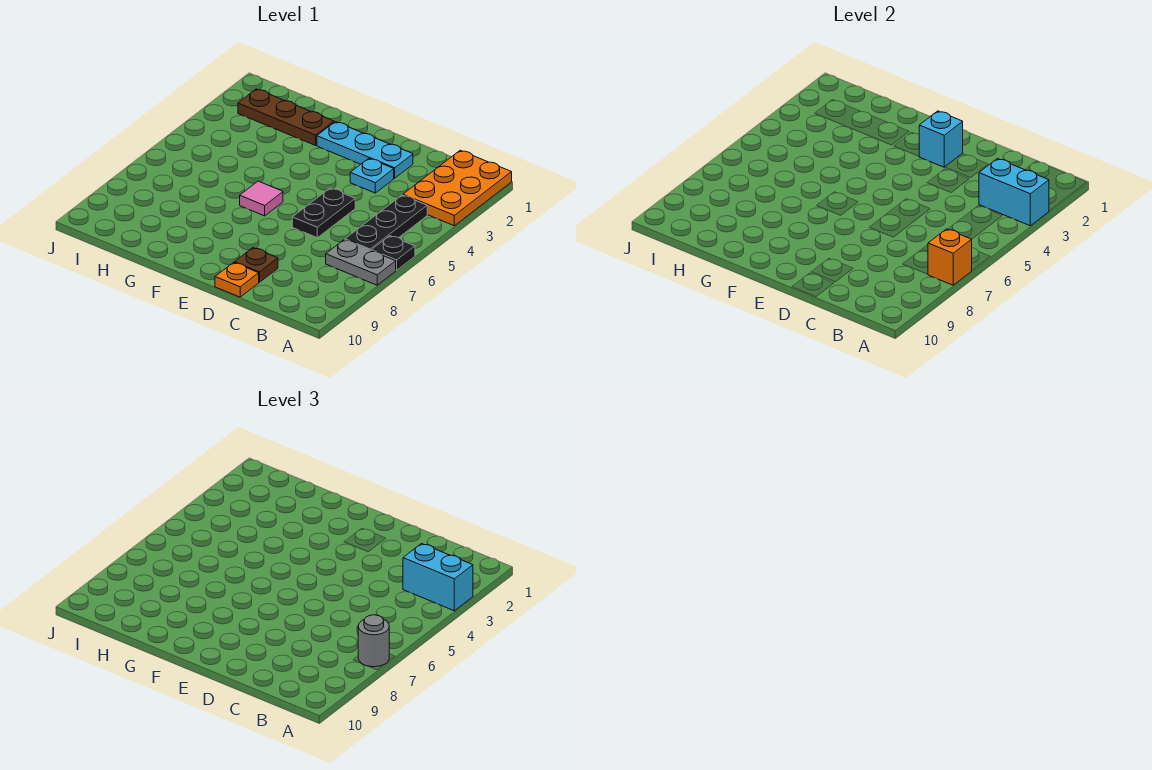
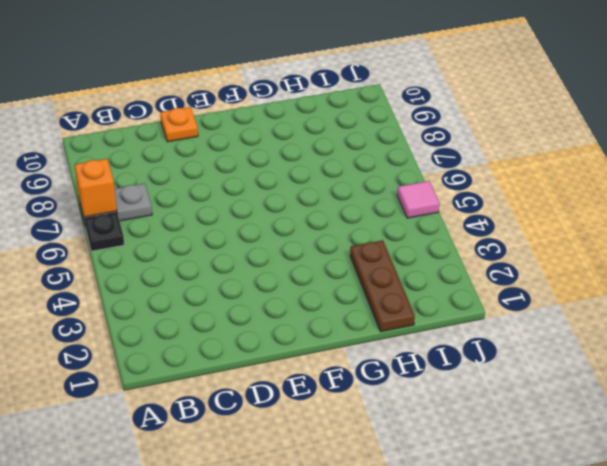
brown 1x3 plate [350,240,415,332] -> brown 1x3 plate turned to [238,89,334,145]
pink 1x1 tile [397,181,439,218] -> pink 1x1 tile moved to [240,181,283,216]
none -> orange 2x3 plate [403,150,512,226]
none -> black 1x3 plate [345,195,427,250]
none -> cyan 1x3 plate [317,122,413,178]

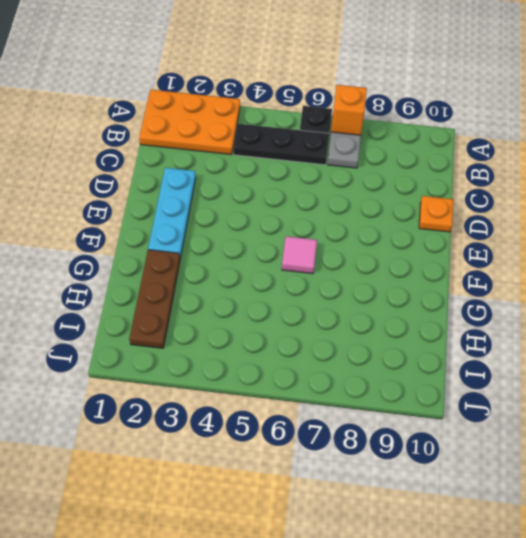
none -> cyan 1x1 plate [350,158,394,193]
none -> black 1x2 plate [292,188,355,238]
none -> brown 1x1 plate [234,248,278,282]

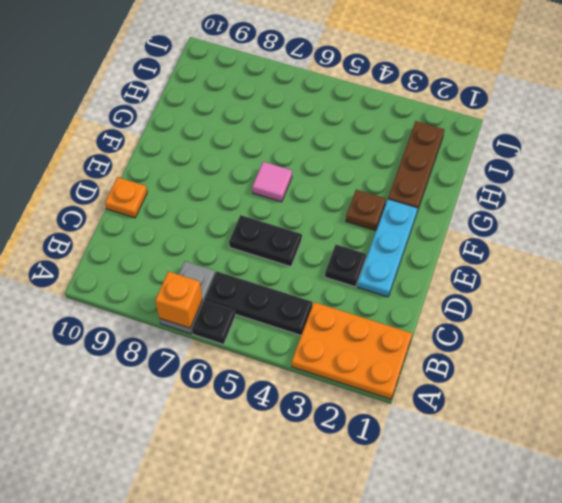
black 1x1 plate [325,245,366,287] -> cyan 1x1 plate [350,158,394,193]
brown 1x1 plate [346,190,386,231] -> brown 1x1 plate moved to [234,248,278,282]
none -> cyan 1x2 brick [979,159,1049,226]
none -> cyan 1x1 brick [919,111,963,167]
none -> cyan 1x2 brick [403,544,473,611]

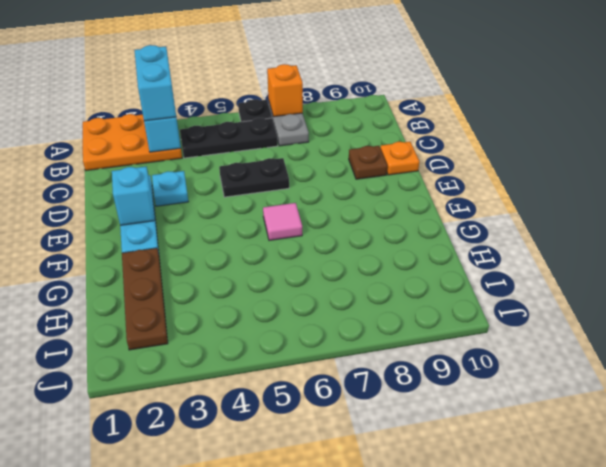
none -> grey 1x1 round brick [358,615,389,667]

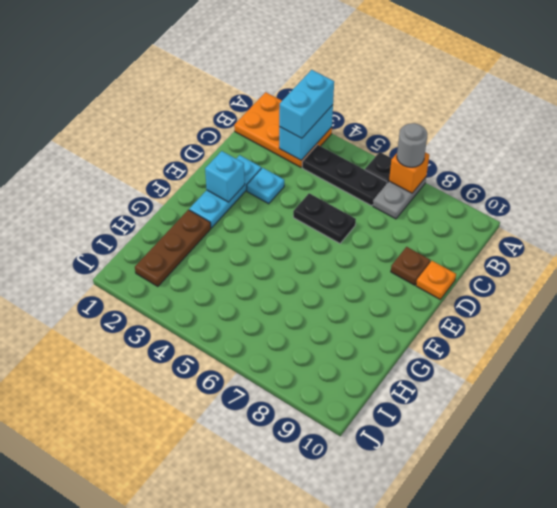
none -> pink 1x1 tile [240,181,283,216]

